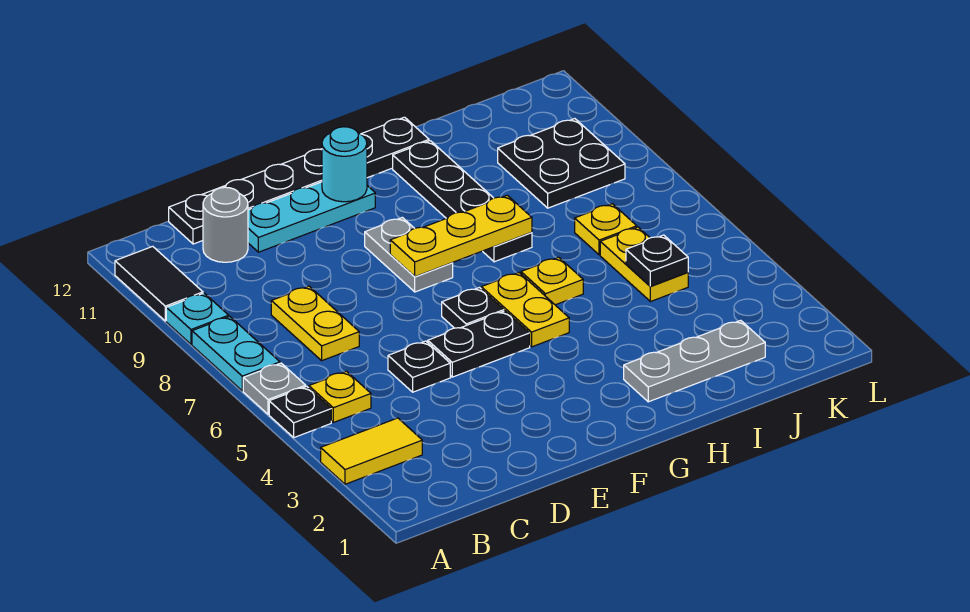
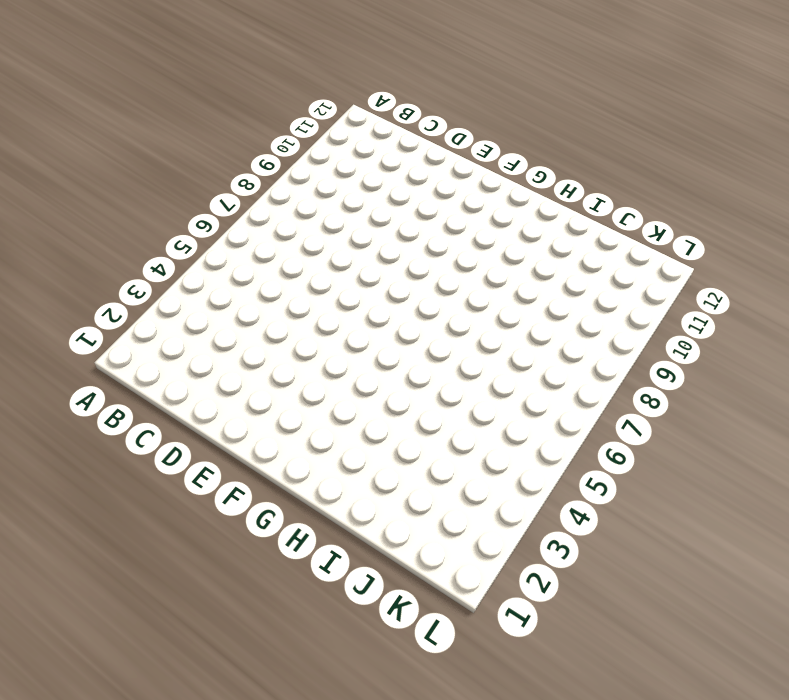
none -> yellow 1x2 tile [321,418,422,484]
none -> black 1x1 plate [269,387,331,437]
none -> grey 1x1 plate [243,363,306,414]

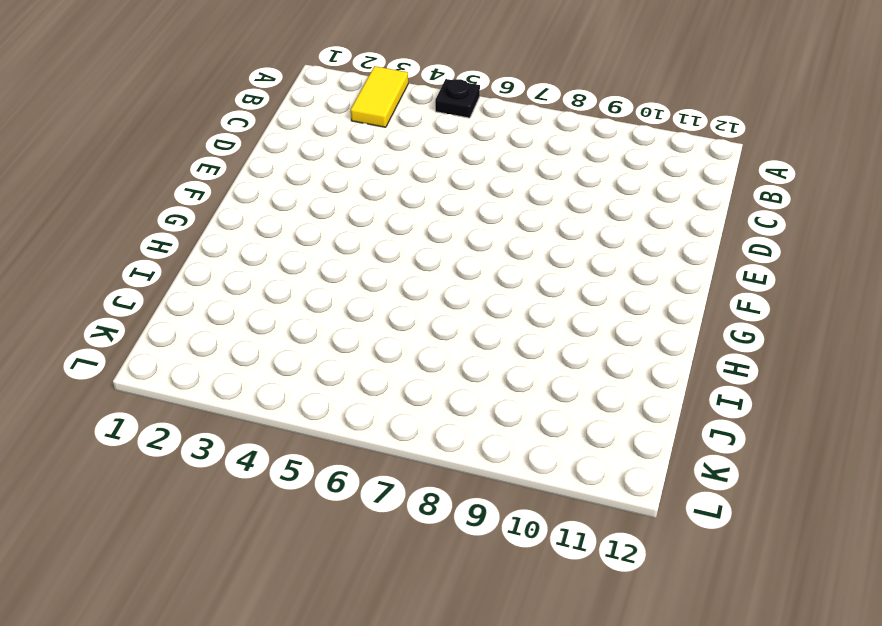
none -> grey 1x1 plate [243,363,306,414]
none -> cyan 1x2 plate [192,316,280,391]
none -> cyan 1x1 plate [166,293,229,344]

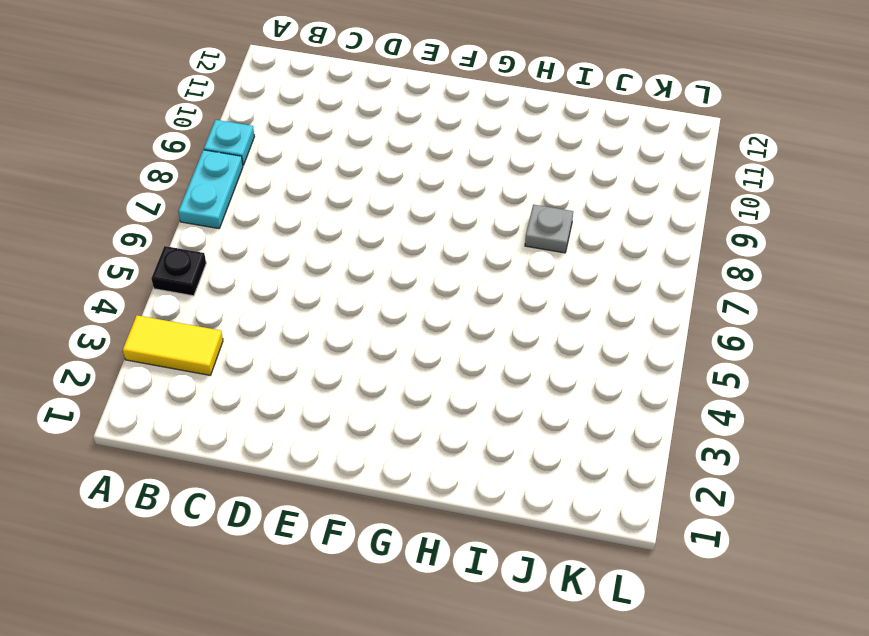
grey 1x1 plate [525,205,573,253] -> grey 1x1 plate moved to [243,363,306,414]
none -> black 1x2 tile [115,246,203,321]
none -> yellow 1x1 plate [309,371,371,422]
none -> yellow 1x2 plate [271,286,359,361]

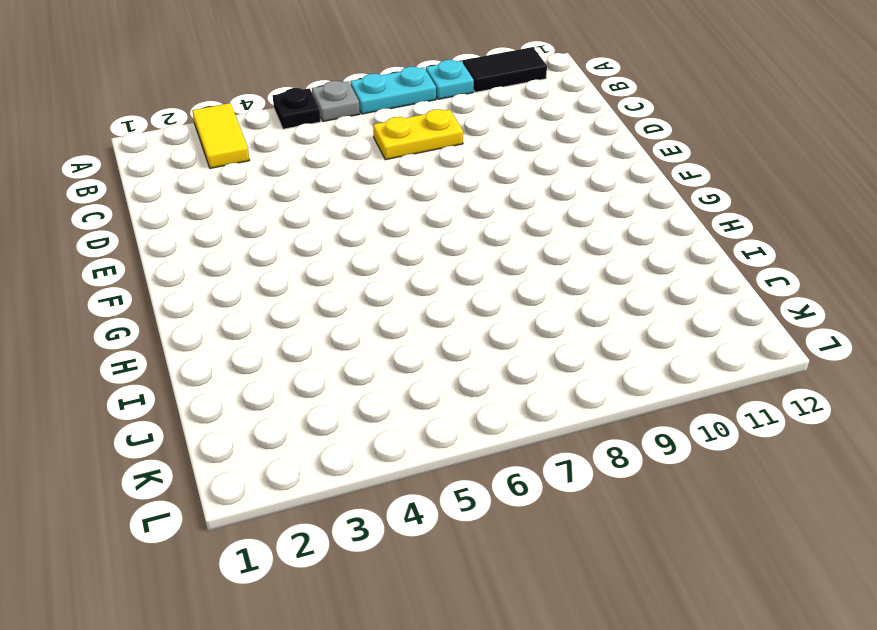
none -> yellow 1x1 plate [309,371,371,422]
none -> grey 1x1 round brick [203,187,248,262]
none -> black 1x6 plate [169,117,429,244]

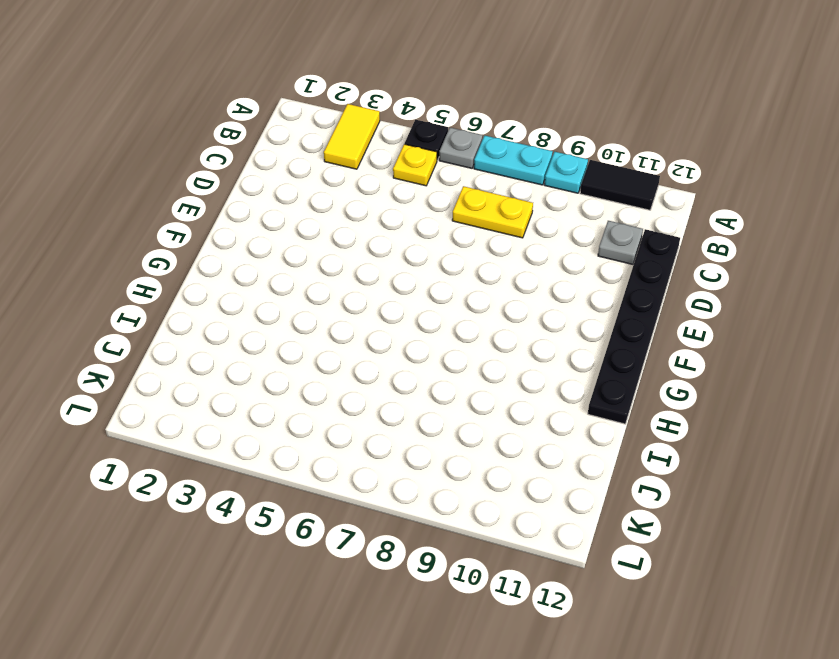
grey 1x1 plate [598,221,643,264] -> grey 1x1 round brick [203,187,248,262]
none -> black 1x1 plate [388,341,450,392]
none -> cyan 1x3 plate [248,182,375,252]
none -> black 1x2 plate [428,311,530,377]

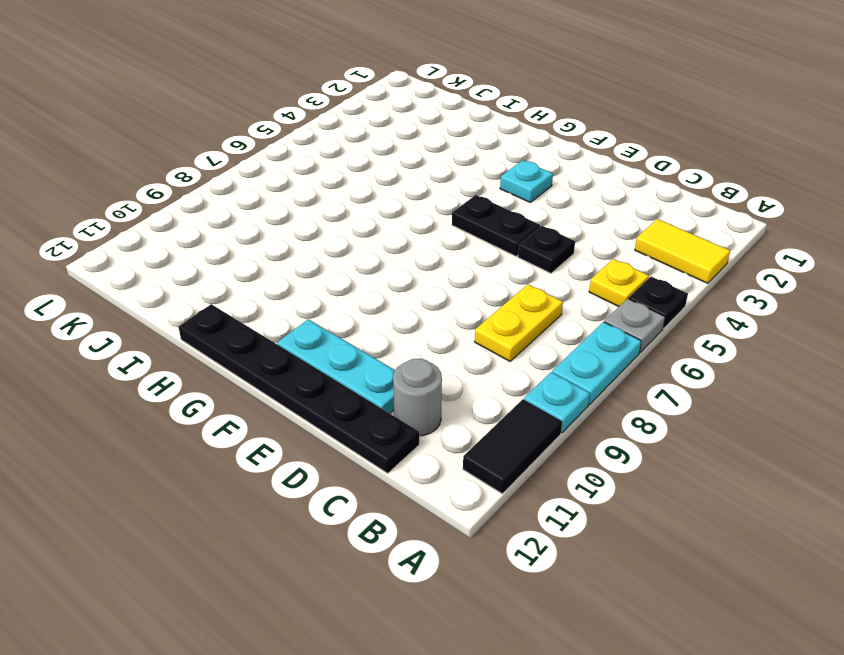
cyan 1x1 plate [500,160,553,202] -> none
none -> black 1x1 plate [442,288,504,328]
none -> grey 1x2 plate [365,217,453,292]
none -> yellow 1x2 plate [481,273,569,347]

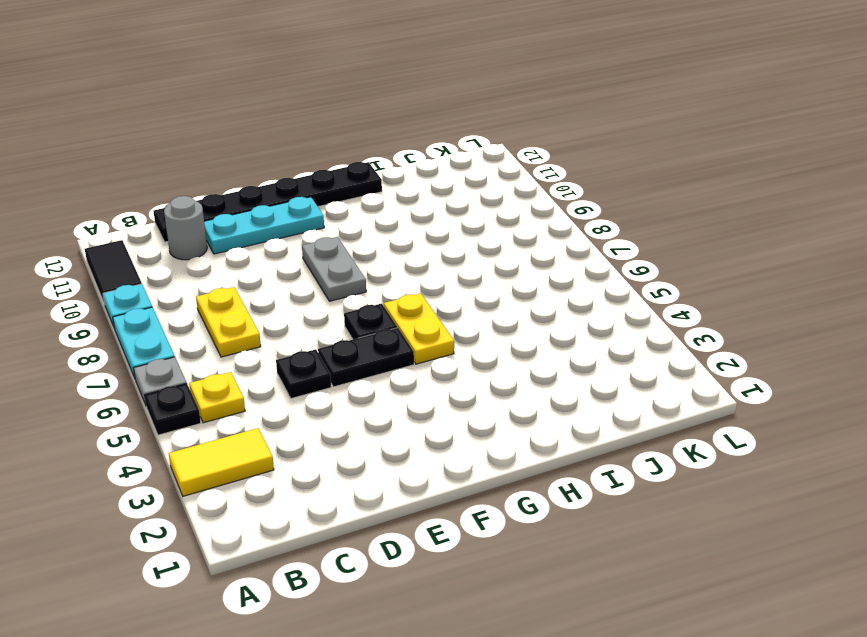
none -> grey 1x3 plate [624,320,765,402]
none -> yellow 1x1 plate [521,257,583,305]
none -> black 1x4 plate [393,141,532,262]

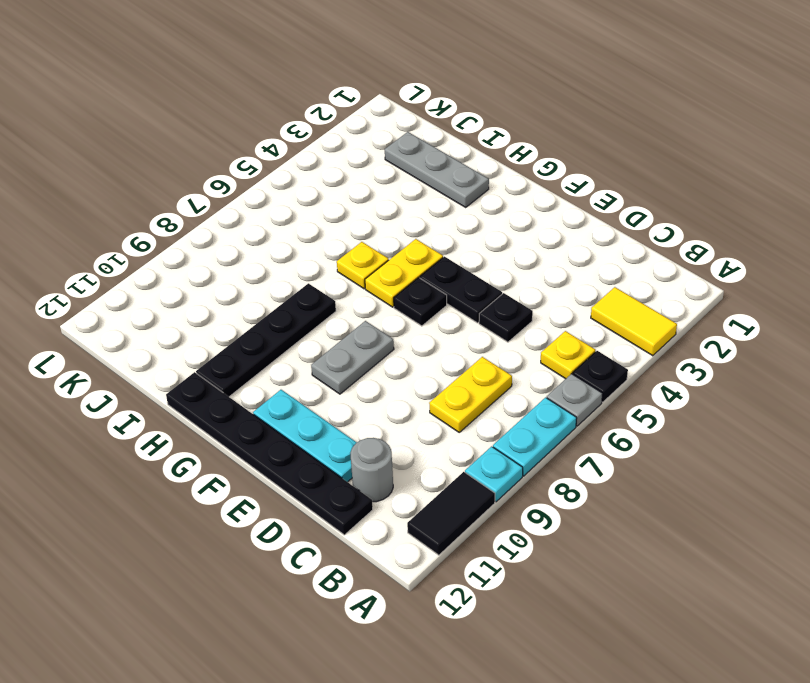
none -> yellow 1x2 plate [600,227,688,302]
none -> yellow 1x1 plate [575,204,637,255]
none -> black 2x2 plate [498,119,625,208]

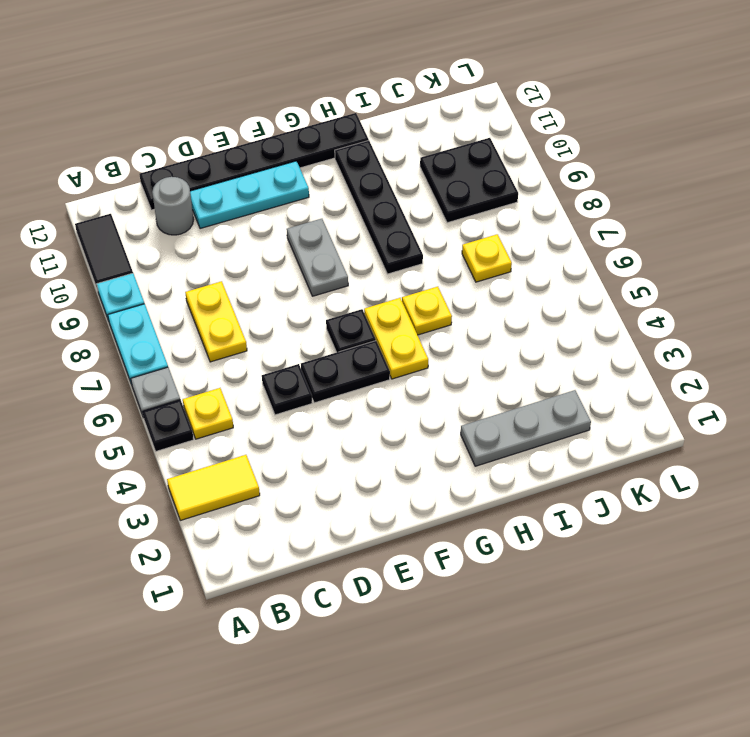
none -> yellow 1x2 plate [600,227,688,302]
none -> yellow 1x3 plate [390,195,532,277]
none -> cyan 1x1 round brick [322,127,367,202]

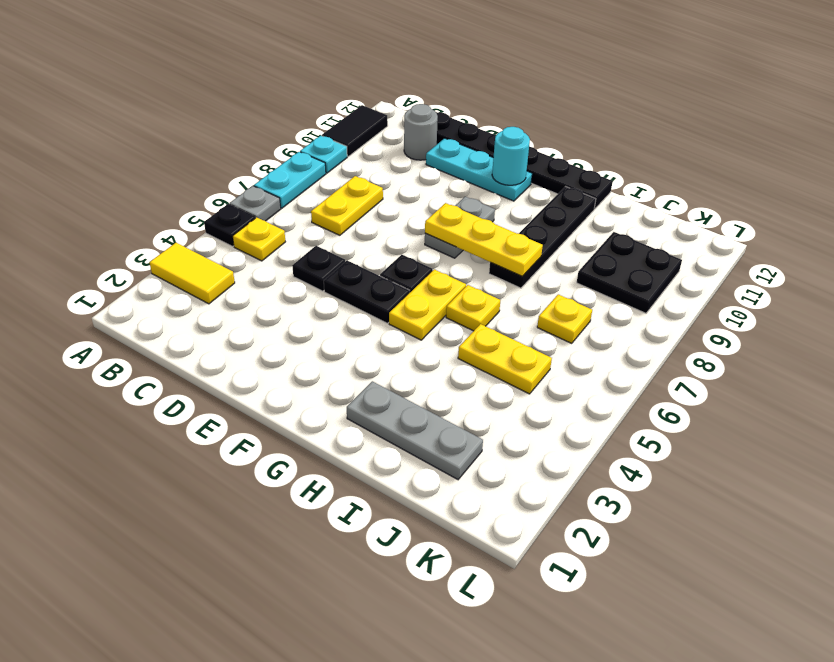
yellow 1x2 plate [458,324,552,394] -> yellow 1x2 plate turned to [600,227,688,302]
none -> black 1x1 plate [626,235,688,286]

